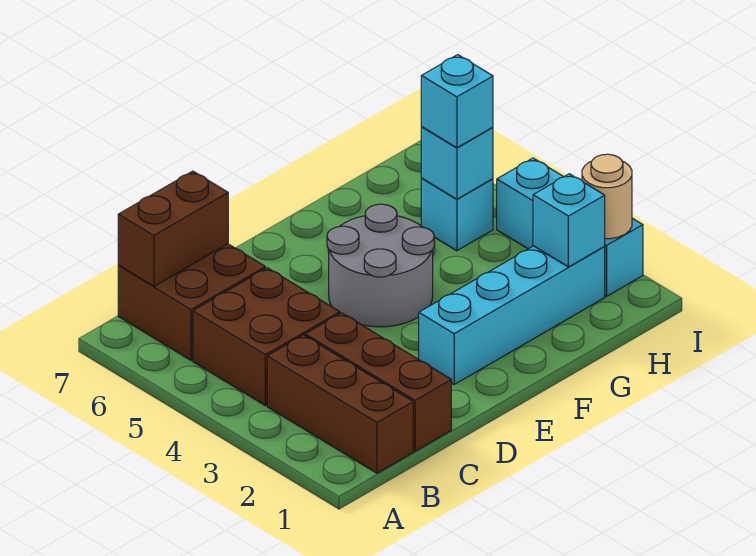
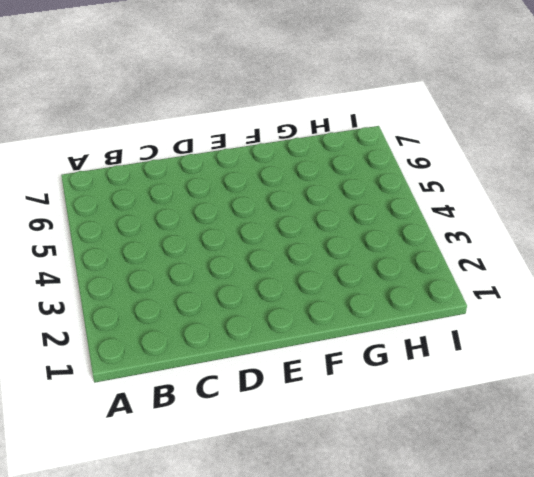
none -> brown 1x3 brick [267,335,413,473]
none -> brown 2x2 brick [193,268,340,406]
none -> brown 2x2 brick [118,244,265,360]

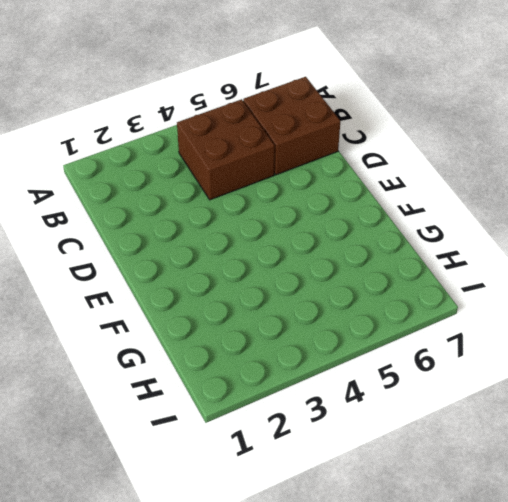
none -> brown 1x3 brick [267,335,413,473]
none -> brown 1x3 brick [305,313,451,451]
none -> cyan 1x4 brick [419,246,605,384]

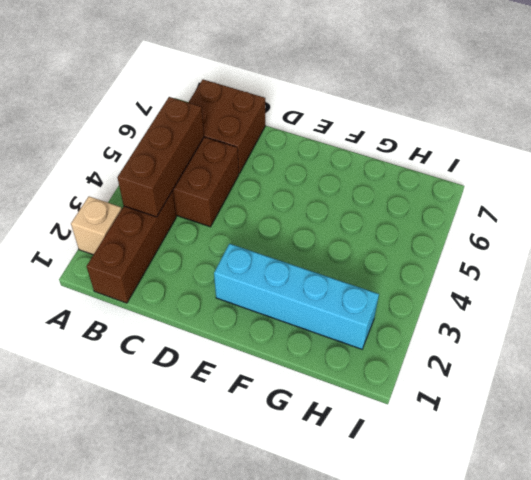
tan 1x1 brick [71,196,122,255] -> none
brown 1x3 brick [117,97,204,217] -> brown 1x3 brick moved to [305,313,451,451]
none -> grey 2x2 round brick [327,204,434,327]
none -> cyan 1x1 brick [421,179,493,251]
none -> cyan 1x3 brick [497,158,643,296]

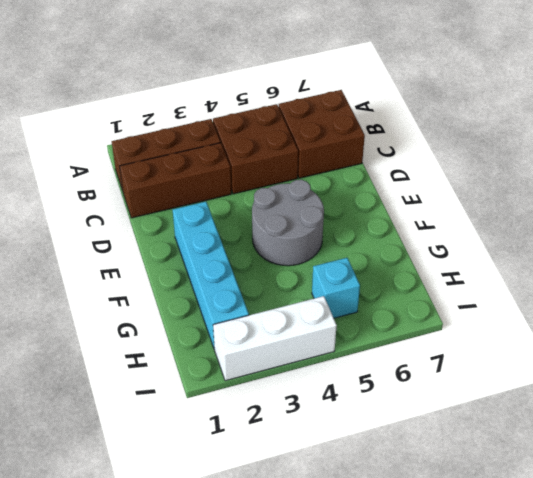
white 1x3 brick [213,296,337,381] -> cyan 1x3 brick [497,158,643,296]
none -> brown 1x2 brick [118,171,228,286]
none -> cyan 1x1 brick [533,174,605,267]
none -> cyan 1x1 brick [421,127,493,199]

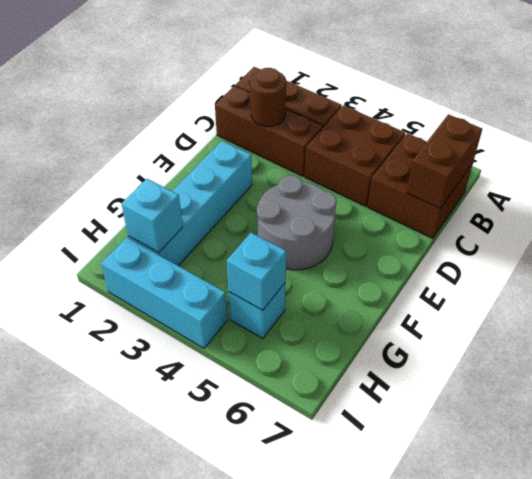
brown 1x1 round brick [250,68,286,126] -> none
none -> tan 1x1 round brick [582,154,632,239]
none -> cyan 1x1 brick [421,55,493,148]

